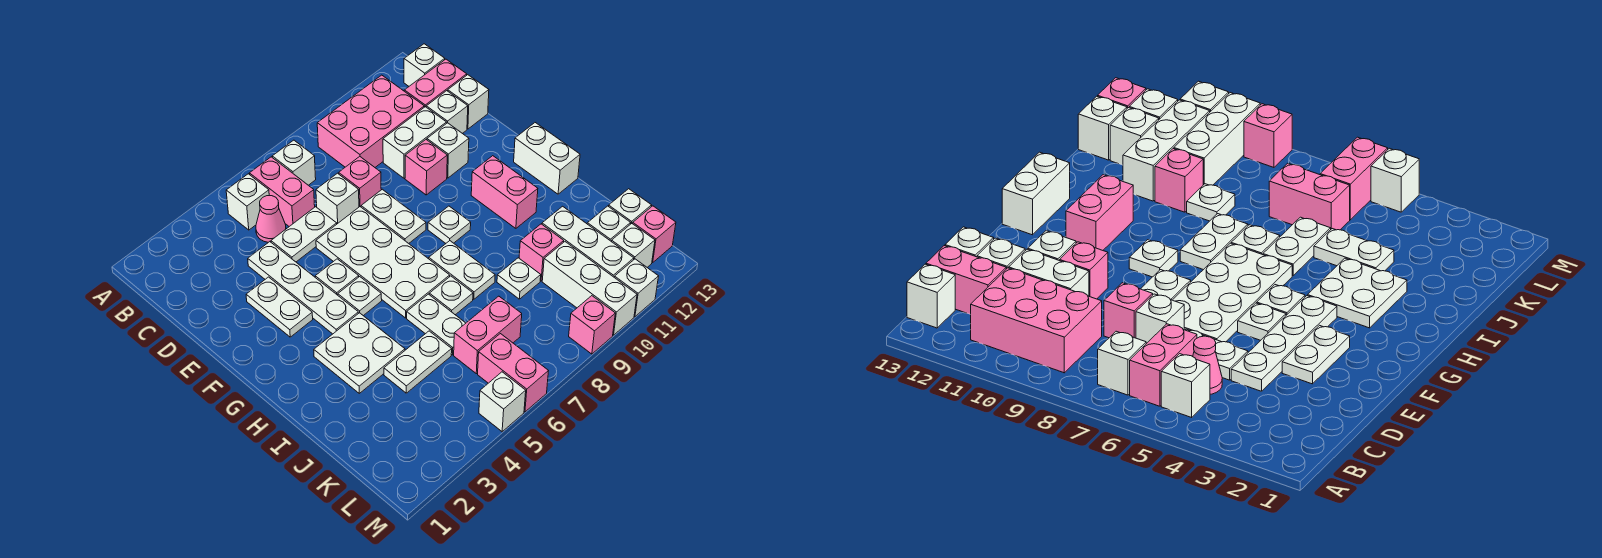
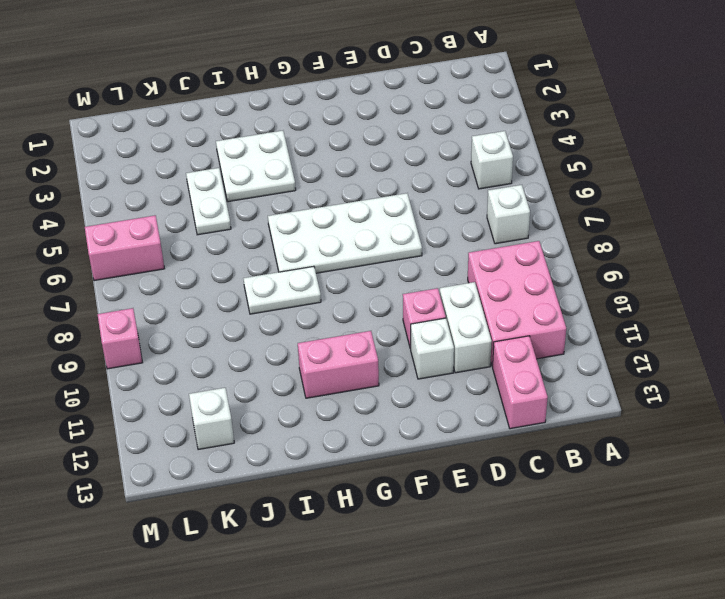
none -> pink 1x2 brick [249,157,315,226]
none -> white 1x1 brick [404,44,445,86]
none -> pink 1x1 cone [256,196,286,242]
none -> white 1x4 plate [248,242,358,334]

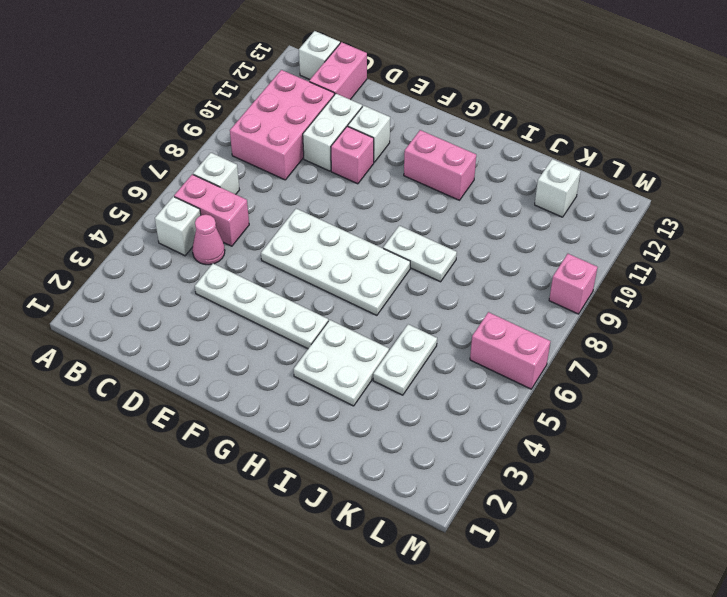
none -> white 1x2 plate [271,207,337,262]
none -> white 1x1 brick [316,173,359,224]
none -> pink 1x1 brick [339,157,381,207]
none -> white 1x1 brick [426,91,468,133]

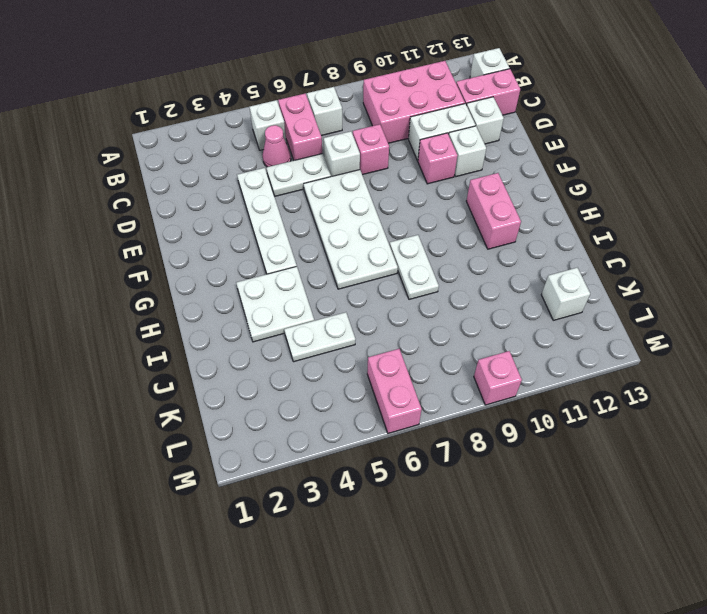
none -> white 1x1 brick [448,75,489,129]
none -> white 1x2 plate [246,277,313,337]
none -> white 1x2 plate [361,189,426,243]
none -> white 1x1 plate [315,259,359,295]

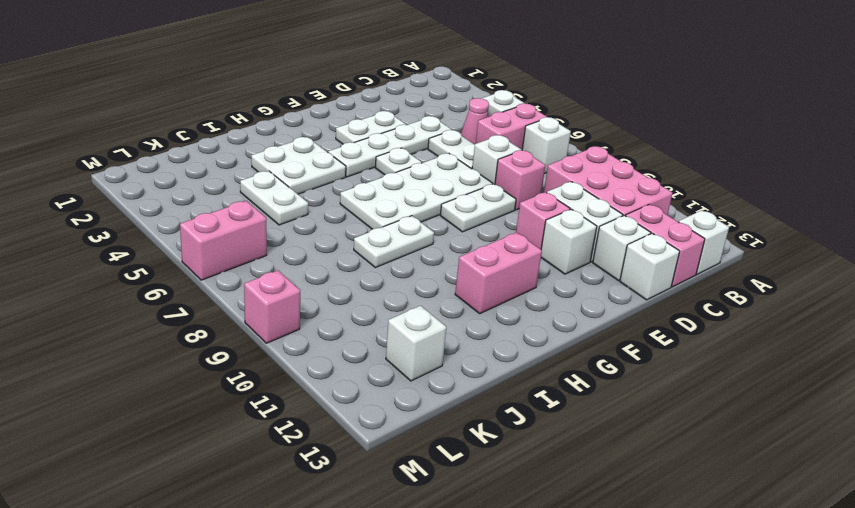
none -> white 1x1 plate [338,277,382,316]
none -> white 1x1 plate [428,206,471,243]
none -> white 1x2 brick [514,123,580,194]
none -> white 1x2 plate [407,294,466,355]

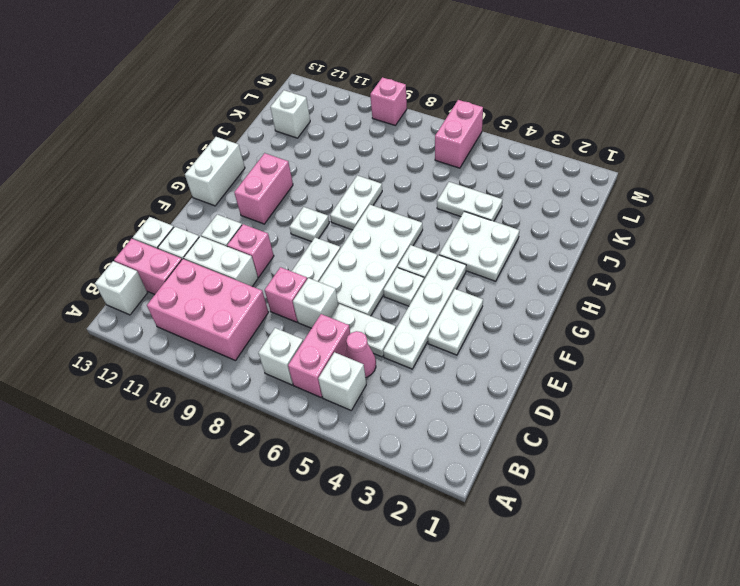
none -> white 1x2 plate [407,294,466,355]
none -> white 1x1 plate [429,276,473,315]
none -> white 1x1 plate [497,258,541,299]
none -> pink 1x1 brick [519,224,564,281]

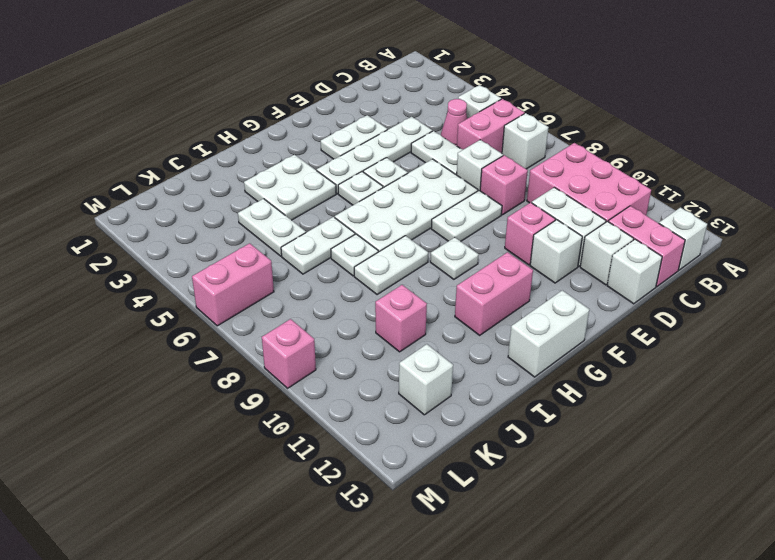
none -> white 1x1 plate [497,258,541,299]
none -> white 1x3 brick [542,206,634,277]
none -> pink 1x2 brick [454,296,522,374]
none -> white 1x3 brick [542,242,637,335]

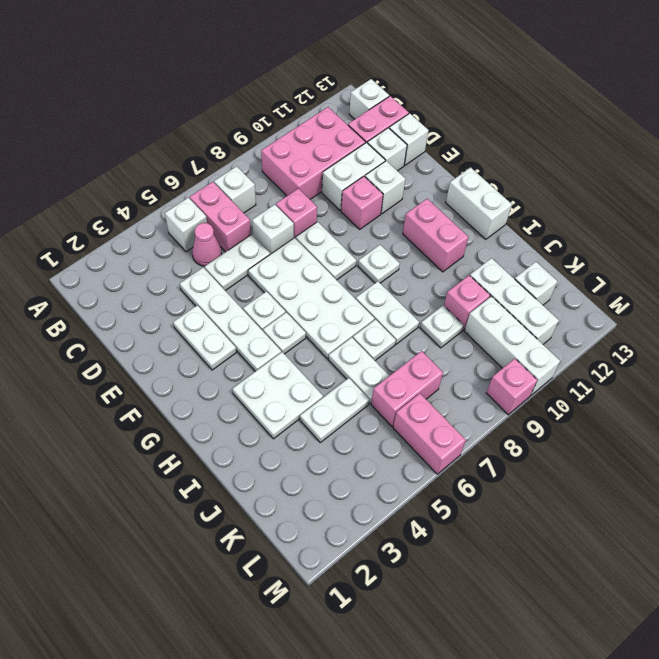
none -> white 1x1 brick [609,189,652,224]
none -> white 1x1 brick [611,223,655,267]
none -> pink 1x1 brick [633,206,676,262]
none -> white 1x1 brick [479,372,526,432]

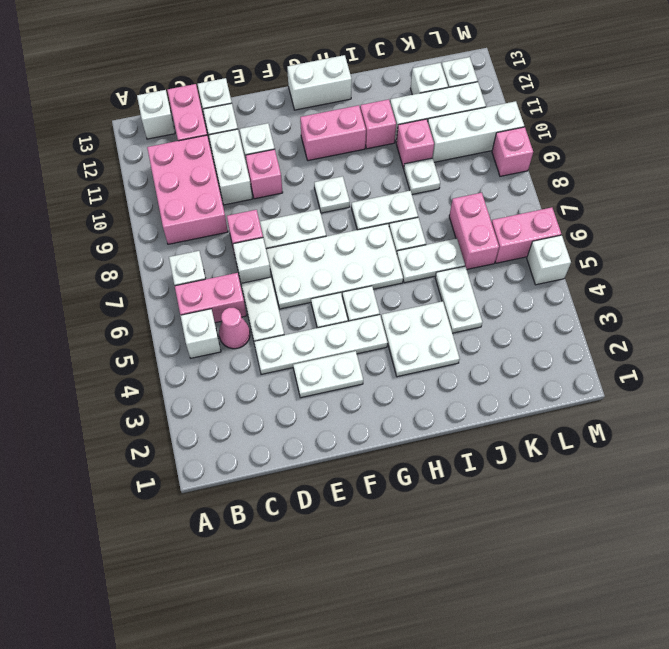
pink 1x1 brick [360,99,396,149] -> pink 1x1 brick moved to [633,206,676,262]
none -> white 1x1 brick [609,189,652,224]
none -> white 1x1 brick [614,259,659,317]

